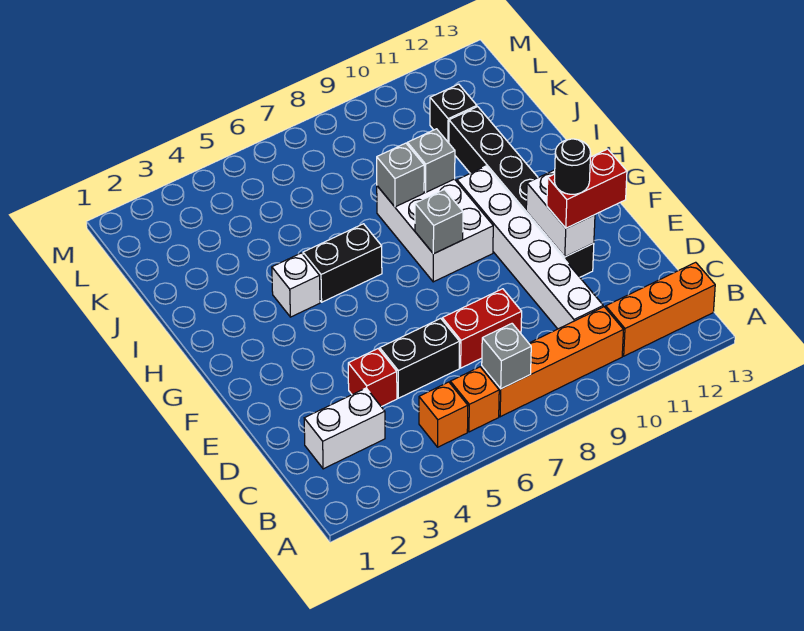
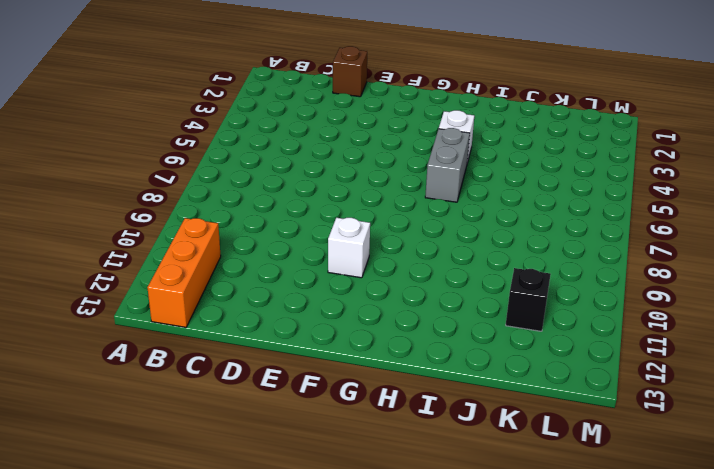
brown 1x1 brick [333,46,367,97] -> none
white 1x1 brick [328,218,370,278] -> white 1x6 brick [457,166,603,329]
grey 1x2 brick [425,128,470,202] -> black 1x2 brick [303,224,382,302]
none -> orange 1x1 brick [419,382,468,447]
none -> orange 1x1 brick [450,367,499,432]
none -> orange 1x4 brick [482,307,623,417]

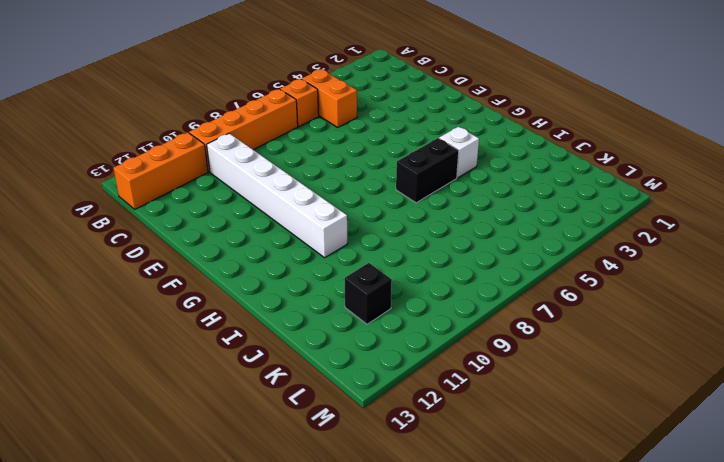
orange 1x2 brick [302,69,357,127] -> orange 1x1 brick [419,382,468,447]
none -> white 1x2 brick [304,388,385,469]
none -> red 1x1 brick [348,349,397,407]
none -> black 1x2 brick [380,318,460,398]

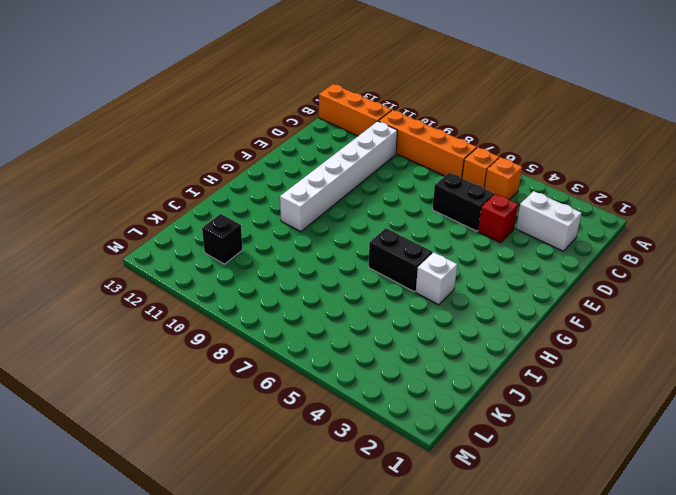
none -> red 1x2 brick [442,289,522,368]
none -> black 1x6 brick [449,107,594,277]
none -> white 2x3 brick [377,179,493,282]

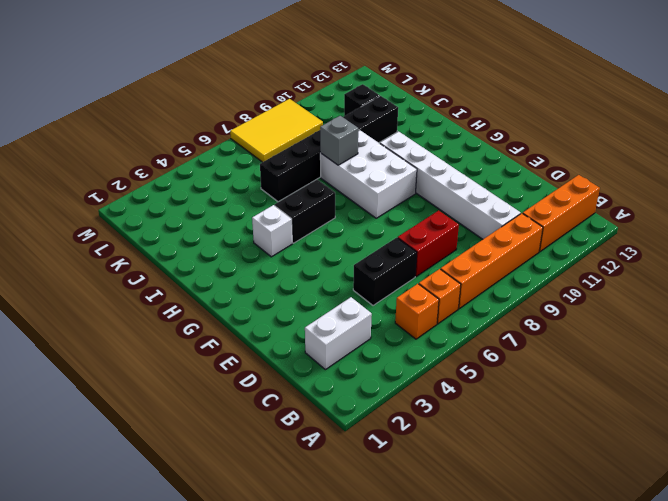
black 1x6 brick [260,96,398,202] -> black 1x6 brick turned to [449,107,594,277]
yellow 2x3 tile [230,99,323,162] -> none
none -> red 1x1 brick [348,349,397,407]
none -> grey 1x1 brick [482,324,531,389]
none -> white 1x2 brick [526,170,595,257]

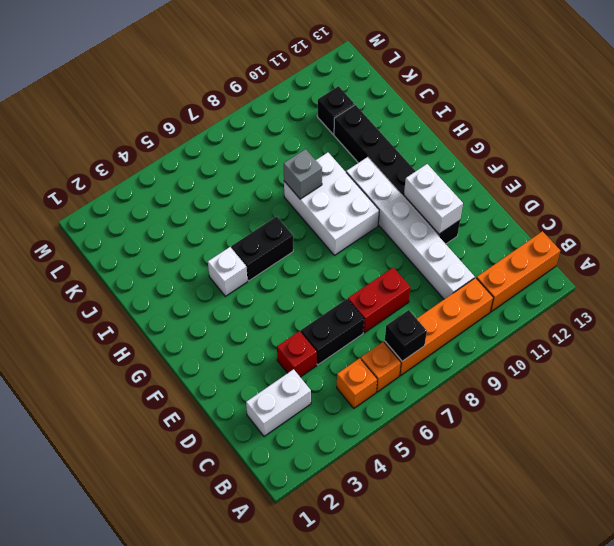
black 1x1 brick [385,310,427,361] -> grey 1x1 brick [482,324,531,389]
none -> grey 1x1 brick [415,190,463,254]
none -> grey 1x1 brick [407,129,455,192]
none -> red 1x2 brick [547,149,627,228]

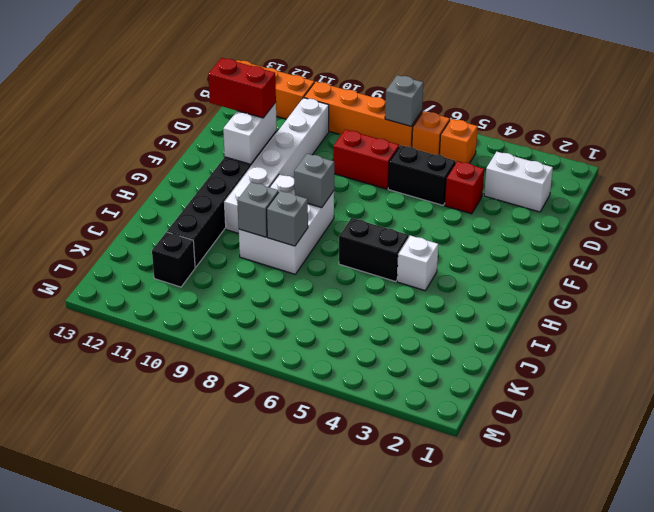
none -> black 1x1 round brick [554,139,591,194]

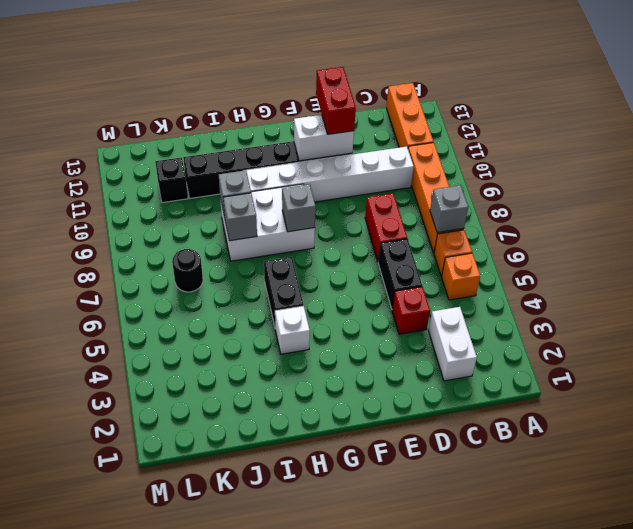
black 1x1 round brick [172,249,203,292] -> black 1x1 round brick moved to [554,139,591,194]

